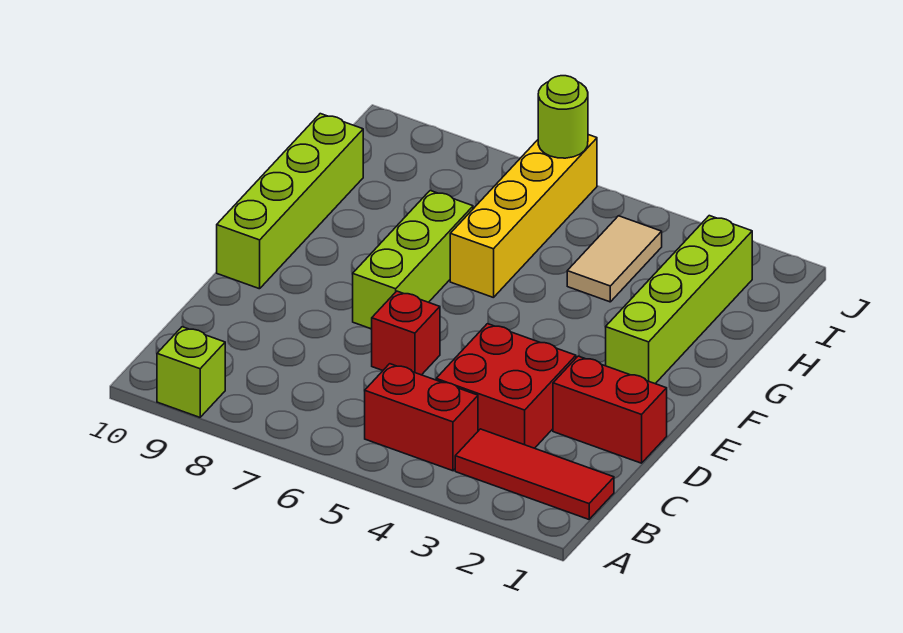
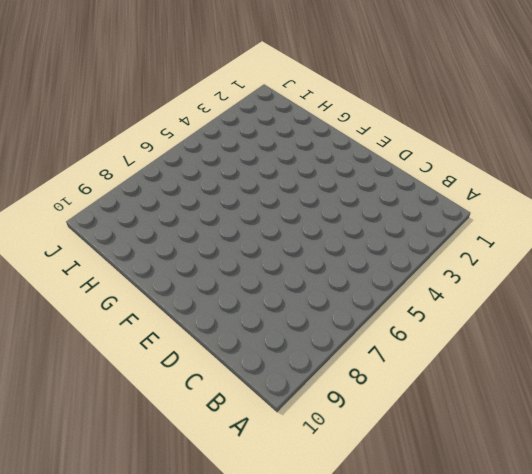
none -> lime 1x1 brick [157,327,225,417]
none -> red 1x3 tile [455,429,614,519]
none -> red 1x2 brick [365,364,478,471]

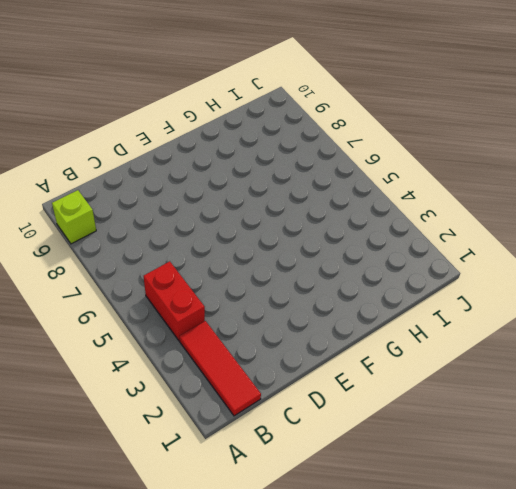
none -> red 2x2 brick [436,324,576,448]
none -> red 1x2 brick [553,356,667,463]
none -> red 1x1 brick [372,291,440,375]

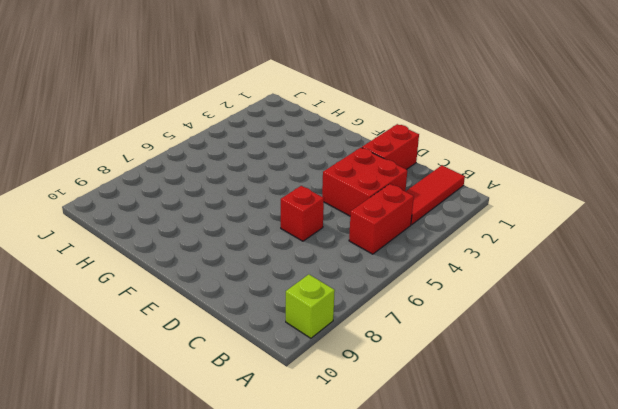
none -> lime 1x3 brick [353,191,473,329]
none -> lime 1x4 brick [217,114,363,289]
none -> lime 1x4 brick [606,216,752,384]

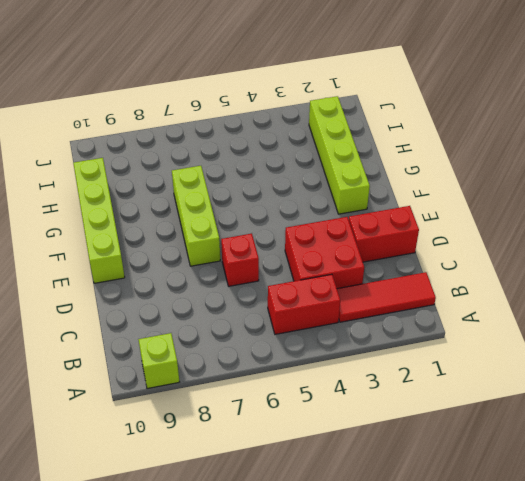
none -> yellow 1x4 brick [450,135,597,298]
none -> tan 1x2 tile [567,216,662,302]
none -> lime 1x1 round brick [538,76,588,158]

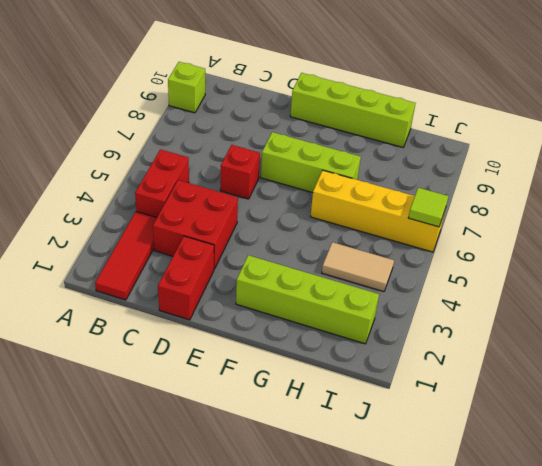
lime 1x1 tile [408,188,448,227] -> lime 1x1 round brick [538,76,588,158]

